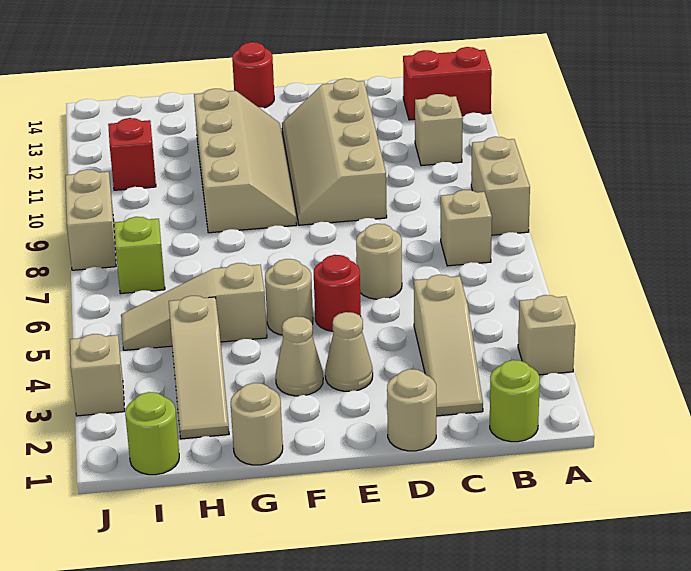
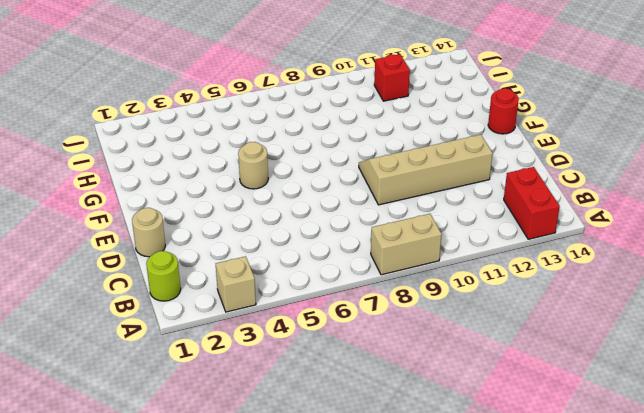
none -> tan 1x1 brick [441,190,492,266]
none -> tan 1x1 brick [415,94,463,166]
none -> tan 1x3 slope [414,275,483,416]

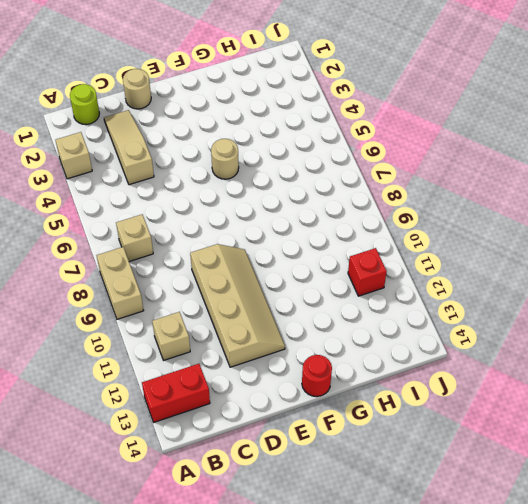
none -> tan 1x1 round brick [356,224,402,299]
none -> tan 1x1 cone [325,312,373,391]
none -> red 1x1 round brick [314,255,361,331]

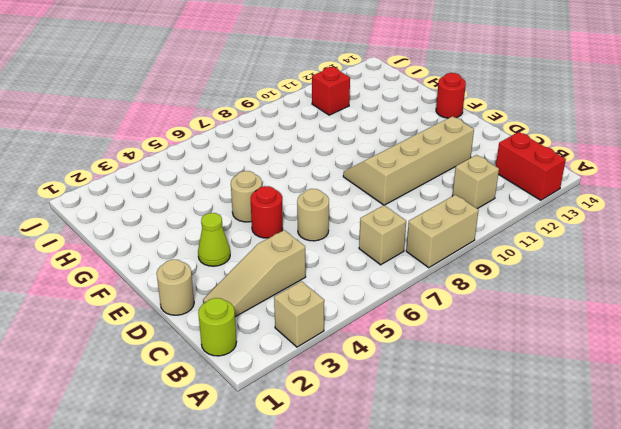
lime 1x1 cone [198,213,230,266] -> tan 1x1 cone [325,312,373,391]
none -> tan 1x1 cone [276,316,323,396]
none -> tan 2x4 slope [194,89,297,233]
none -> tan 1x1 round brick [231,383,283,465]

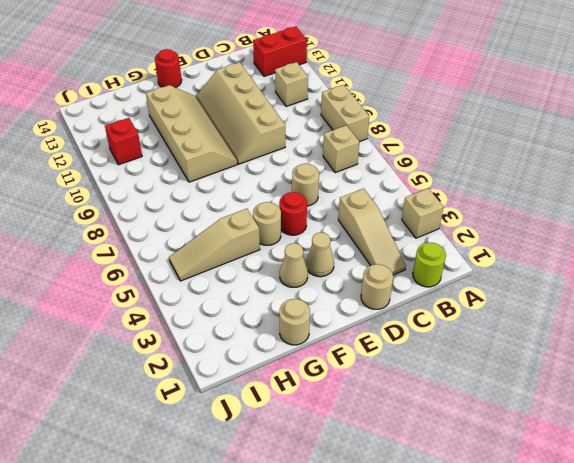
none -> tan 1x3 slope [169,296,229,439]
none -> lime 1x1 round brick [125,392,179,475]
none -> lime 1x1 brick [114,217,165,294]

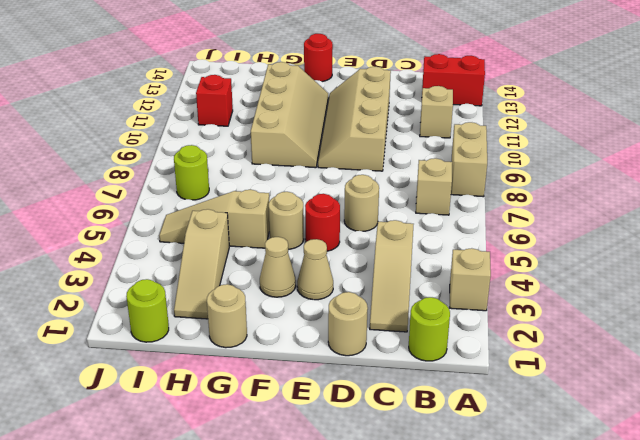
lime 1x1 round brick [174,145,209,200] -> lime 1x1 brick [114,217,165,294]
none -> tan 1x1 brick [70,334,125,416]
none -> tan 1x2 brick [65,169,116,270]

